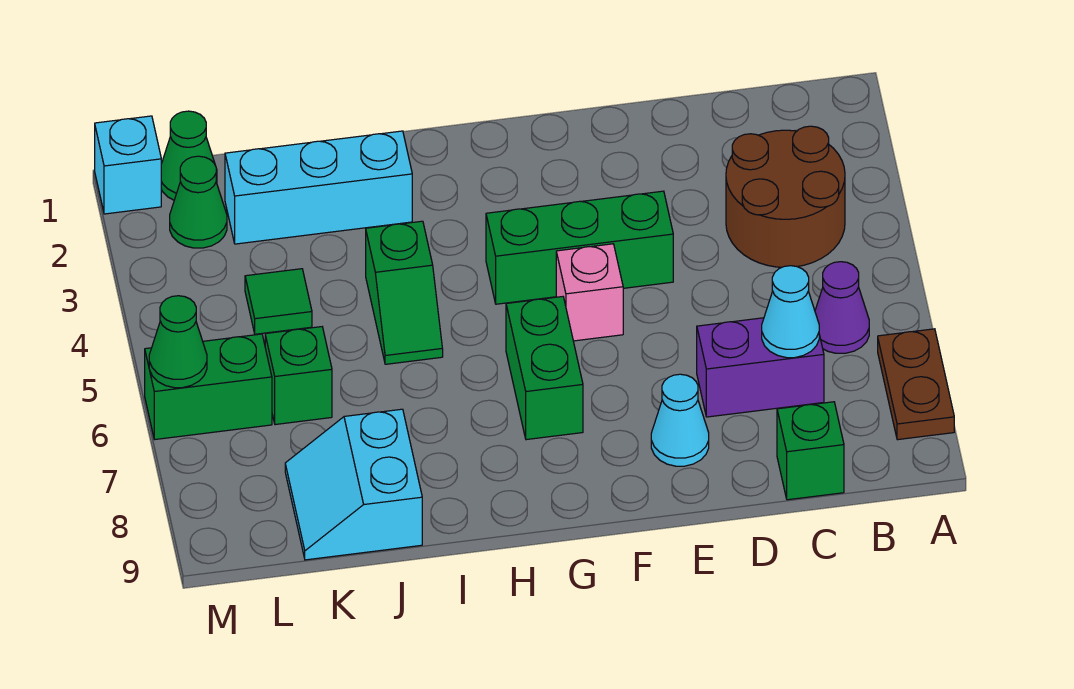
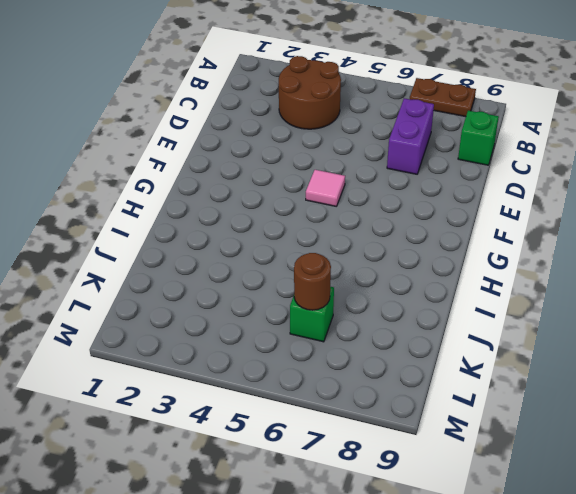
pink 1x1 tile [306,170,345,206] -> pink 1x1 brick [556,244,623,341]
brown 1x1 round brick [294,253,331,310] -> none
none -> purple 1x1 cone [815,262,869,353]
none -> green 1x3 brick [486,191,673,304]
none -> cyan 1x1 cone [651,374,709,466]

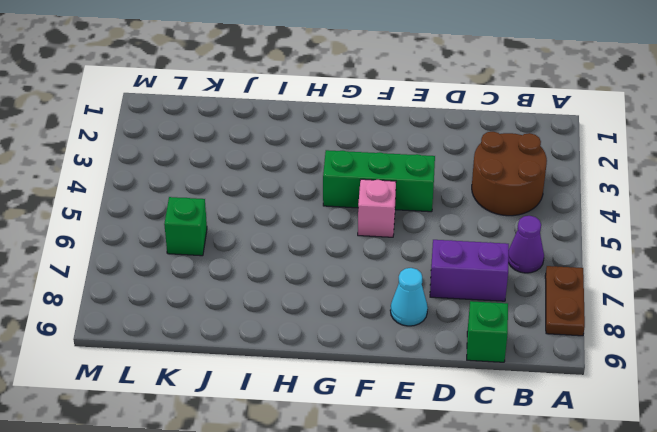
none -> green 1x2 brick [506,297,583,440]
none -> cyan 1x3 brick [225,131,412,244]
none -> green 1x2 slope [366,221,443,364]

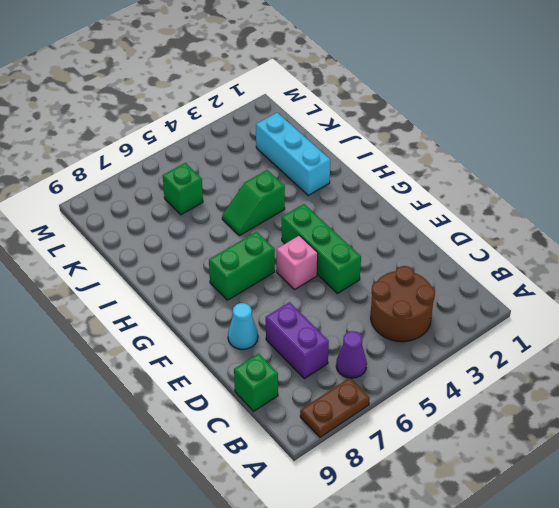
none -> cyan 2x2 slope [285,409,422,560]
none -> green 1x1 tile [245,269,312,334]
none -> green 1x1 cone [161,111,217,200]

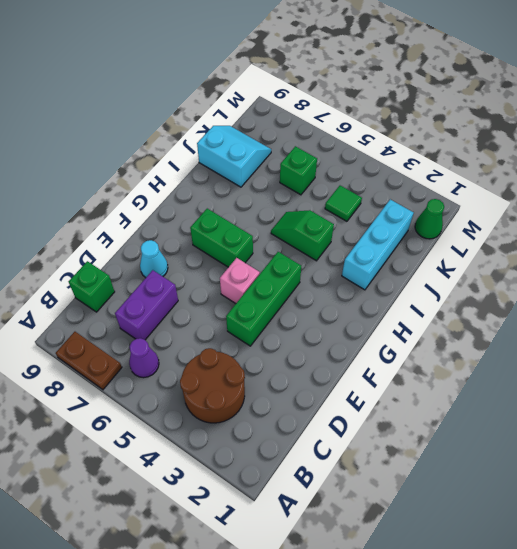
none -> green 1x1 cone [170,156,227,248]
none -> green 1x2 brick [145,334,272,440]
none -> cyan 1x1 brick [95,116,161,214]

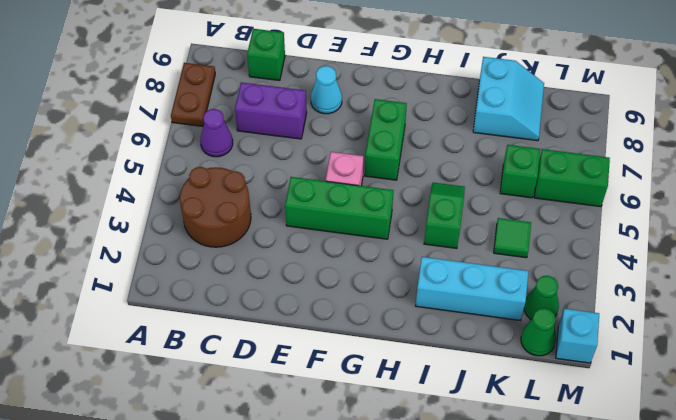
none -> cyan 1x1 cone [762,266,819,358]
none -> green 1x1 cone [149,296,207,388]

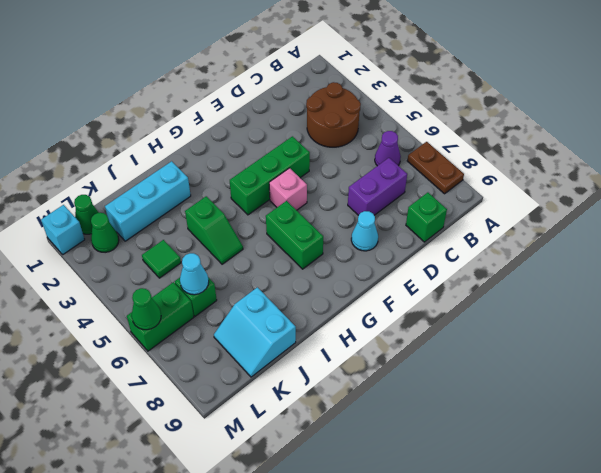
cyan 1x1 cone [180,253,209,295] -> cyan 1x1 cone moved to [762,266,819,358]

